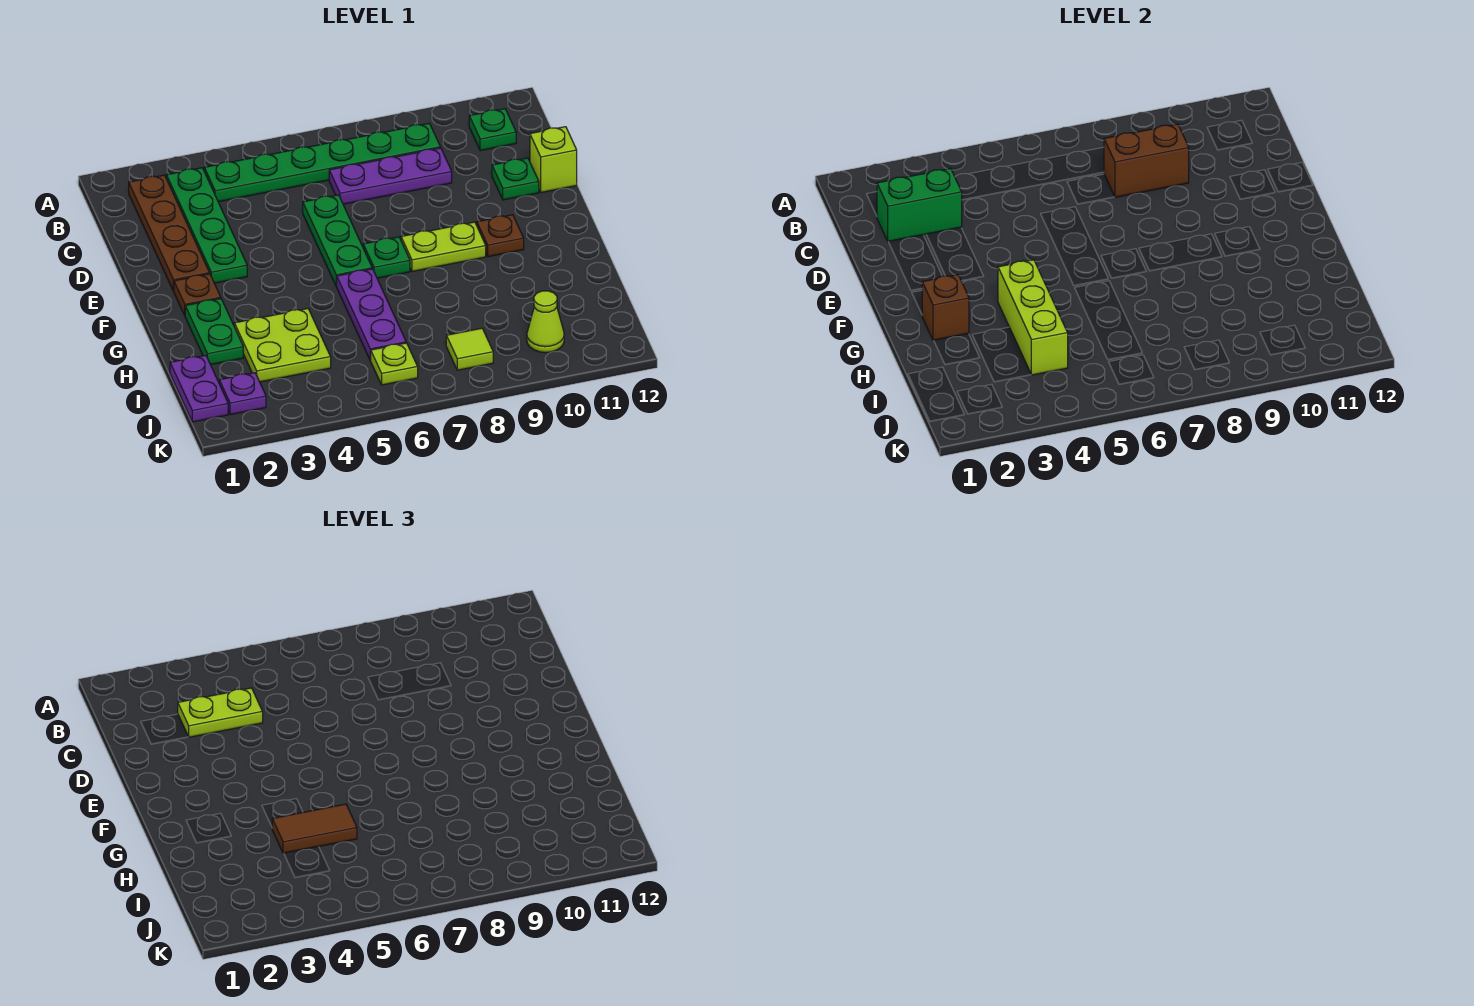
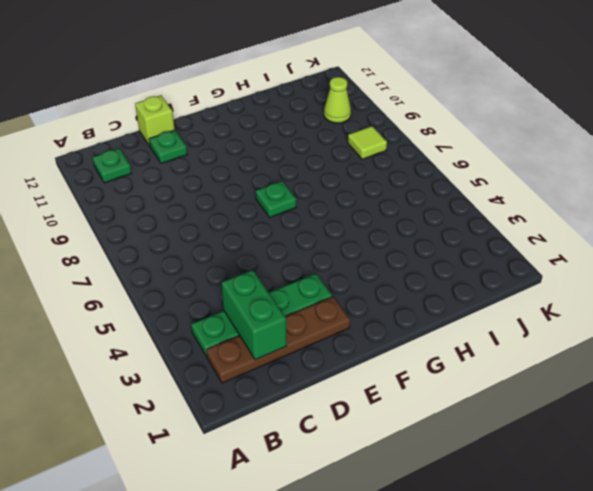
none -> green 1x6 plate [204,123,440,202]
none -> purple 1x3 plate [329,148,452,204]
none -> green 1x3 plate [303,195,372,286]

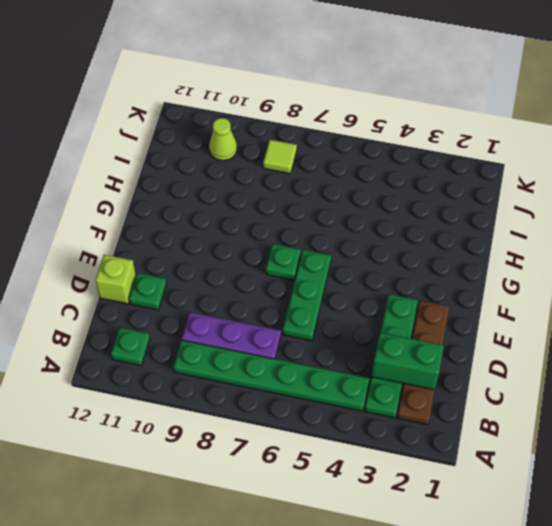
none -> brown 1x1 plate [174,274,221,315]
none -> lime 1x2 plate [401,222,486,271]
none -> brown 1x1 plate [477,215,524,257]

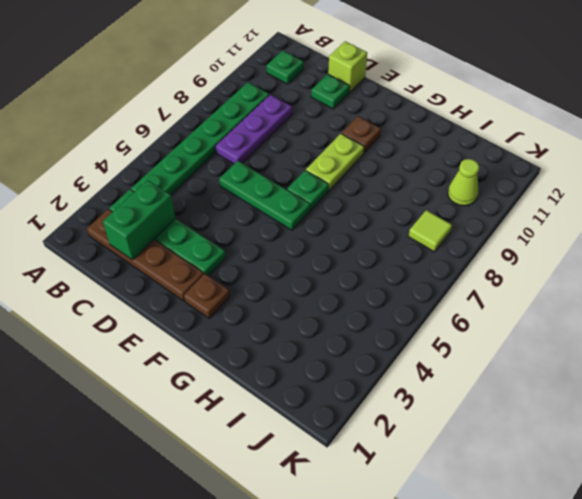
none -> green 1x2 plate [185,299,243,365]
none -> purple 1x3 plate [337,269,406,360]
none -> lime 2x2 plate [234,309,331,382]

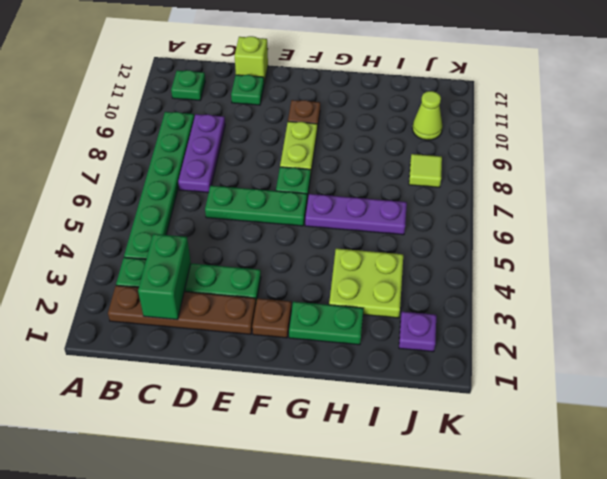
none -> purple 1x2 plate [170,355,228,422]
none -> lime 1x1 plate [371,343,418,385]
none -> brown 1x2 brick [1104,124,1189,197]

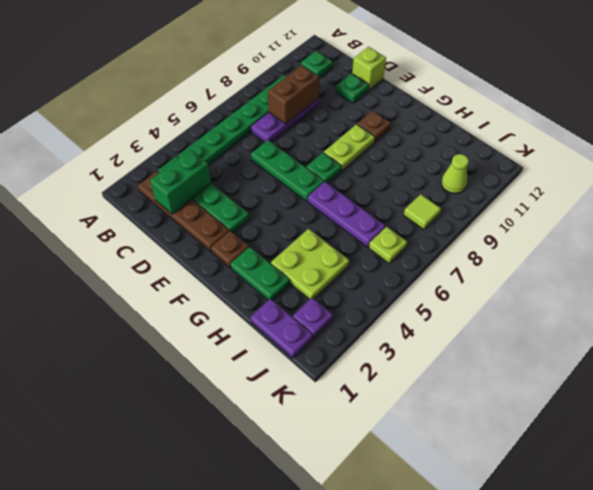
none -> brown 1x1 brick [922,275,969,341]
none -> lime 1x3 brick [998,260,1068,375]
none -> lime 1x2 plate [178,688,263,737]

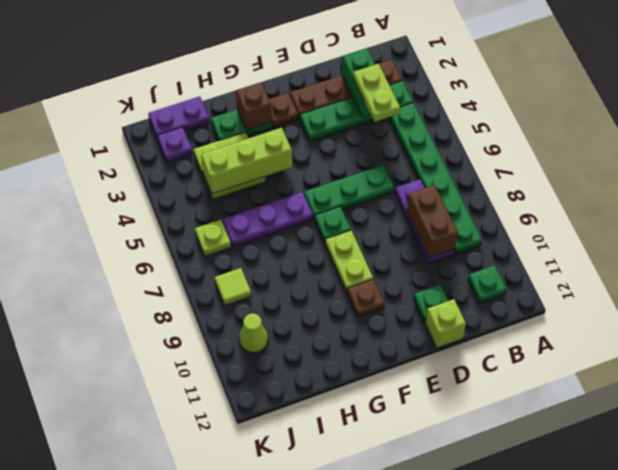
none -> brown 1x2 tile [272,804,357,853]

